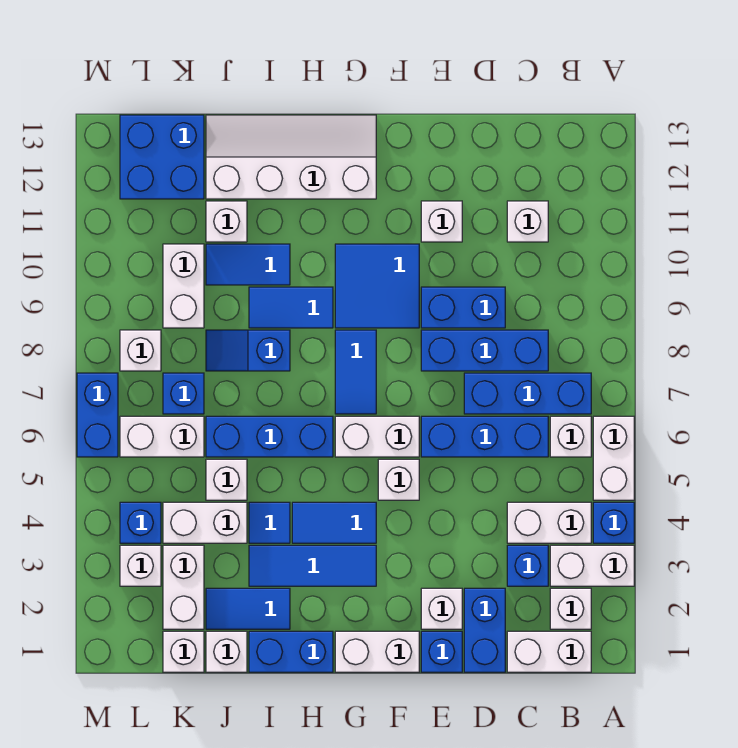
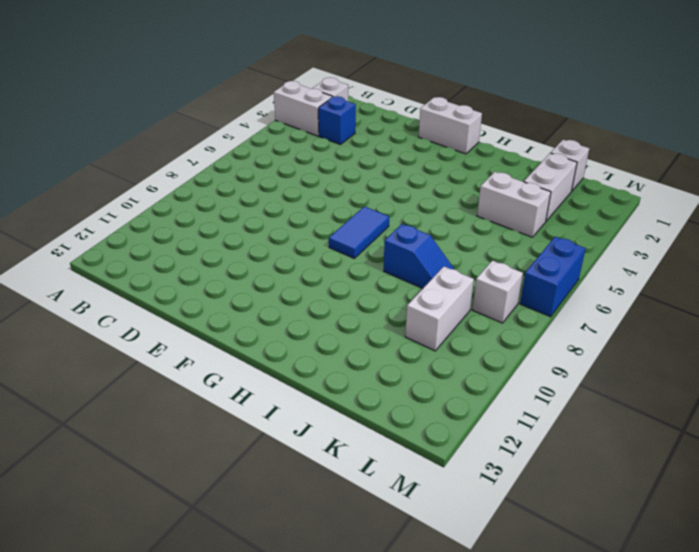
none -> blue 1x1 brick [593,502,634,543]
none -> white 1x2 brick [593,416,634,500]
none -> white 1x2 brick [507,631,591,672]
none -> white 1x2 brick [507,502,591,543]

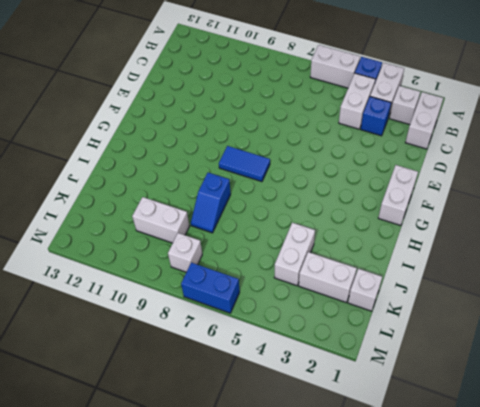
none -> white 1x1 brick [550,416,591,457]
none -> blue 1x3 brick [464,373,591,414]
none -> blue 1x3 brick [421,416,548,457]
none -> blue 1x3 brick [421,330,548,371]

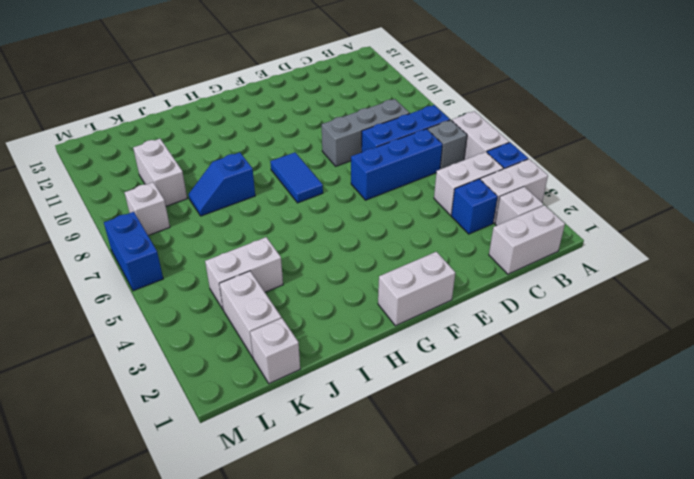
grey 1x1 brick [428,120,467,169] -> white 1x1 brick [550,416,591,457]
grey 1x3 brick [322,99,410,166] -> blue 1x3 brick [421,330,548,371]
none -> white 1x1 brick [507,201,548,242]
none -> blue 1x2 brick [464,588,505,672]
none -> blue 1x2 brick [421,287,505,328]
none -> blue 1x1 brick [421,631,462,672]

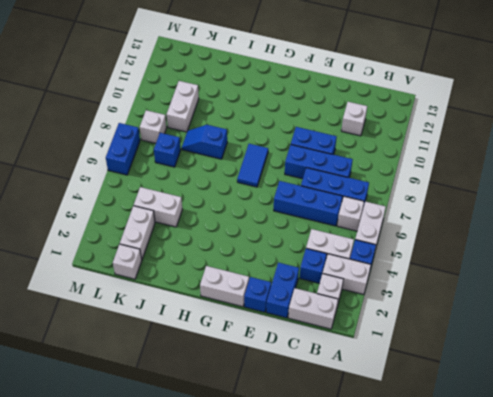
none -> white 1x1 brick [421,588,462,629]
none -> white 1x1 brick [421,201,462,242]
none -> white 1x1 brick [378,459,419,500]
none -> white 1x2 brick [335,416,419,457]

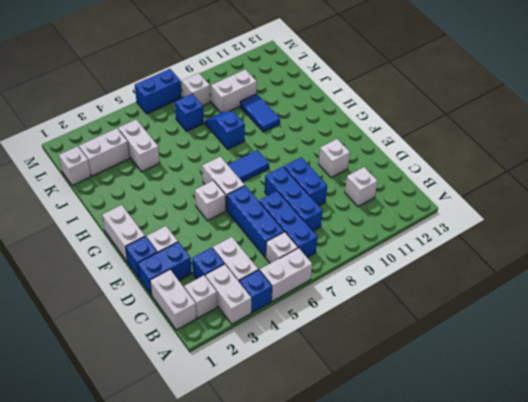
none -> blue 2x2 tile [335,244,419,328]
none -> blue 1x3 tile [249,545,376,586]
none -> blue 1x2 tile [292,502,376,543]
none -> white 2x4 slope [206,115,376,199]

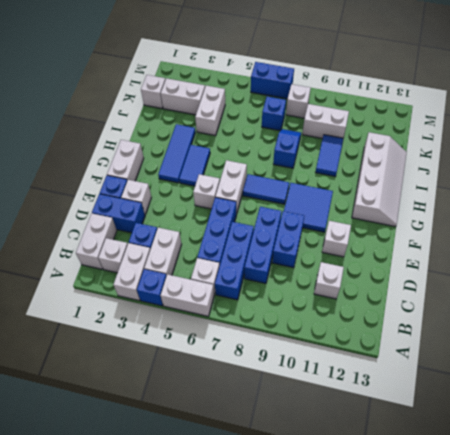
none -> blue 1x2 brick [249,631,333,672]
none -> blue 1x3 brick [206,416,333,457]
none -> blue 1x2 tile [249,287,333,328]
none -> blue 1x2 tile [206,588,290,629]

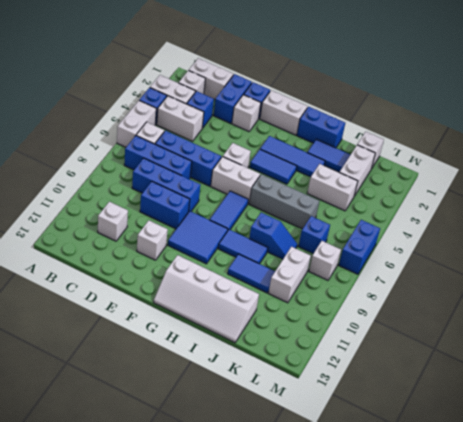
grey 1x3 brick [249,174,319,229] -> blue 1x3 brick [206,416,333,457]
none -> blue 1x1 tile [249,502,290,543]
none -> white 1x1 brick [206,631,247,672]
none -> white 1x1 brick [206,459,247,500]
none -> white 1x1 brick [206,201,247,242]

